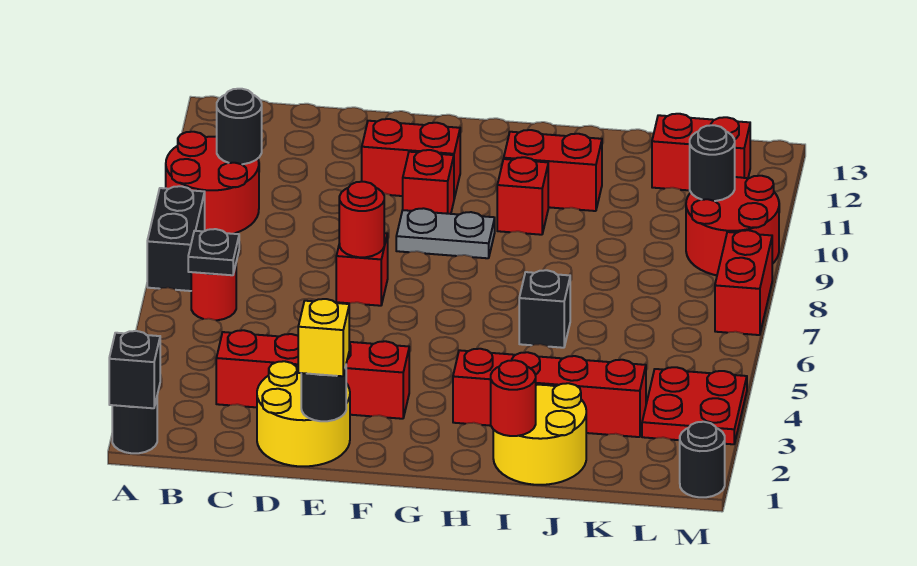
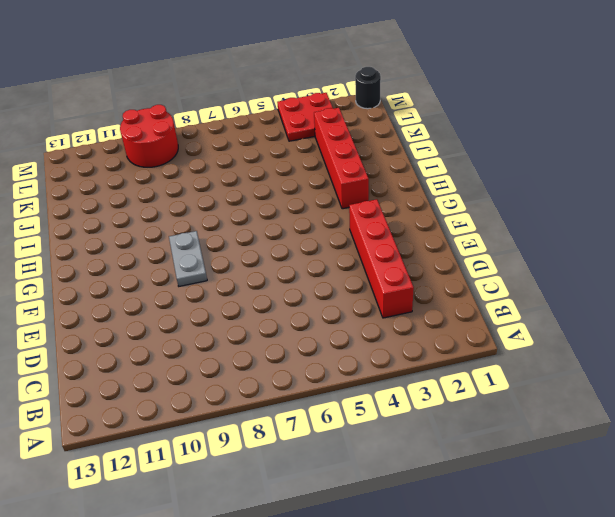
none -> black 1x1 round brick [112,399,157,453]
none -> black 1x2 brick [147,186,205,291]
none -> red 2x2 round brick [166,132,259,234]

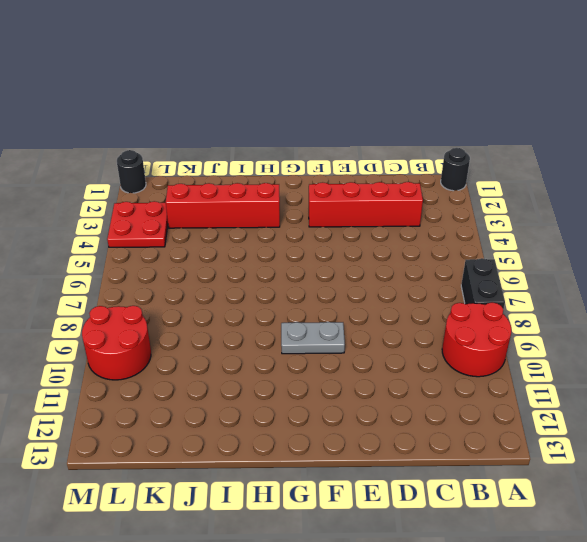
none -> red 1x1 round brick [191,266,236,320]
none -> yellow 2x2 round brick [257,361,350,466]
none -> red 1x1 brick [336,233,388,306]

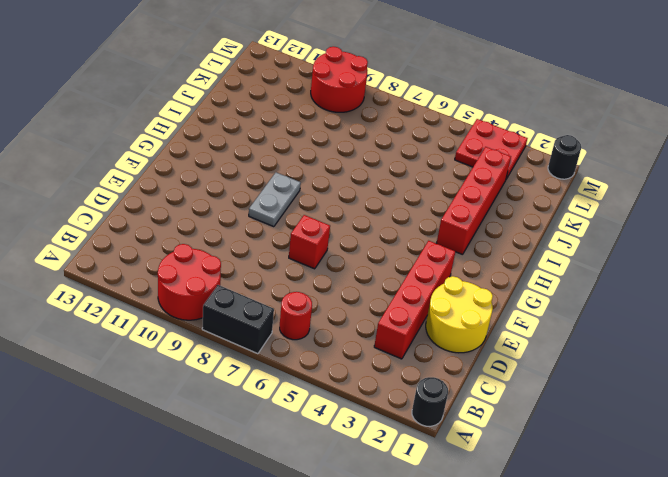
none -> red 1x2 brick [362,119,460,199]
none -> red 1x1 brick [403,150,454,214]
none -> red 1x1 brick [497,157,548,235]

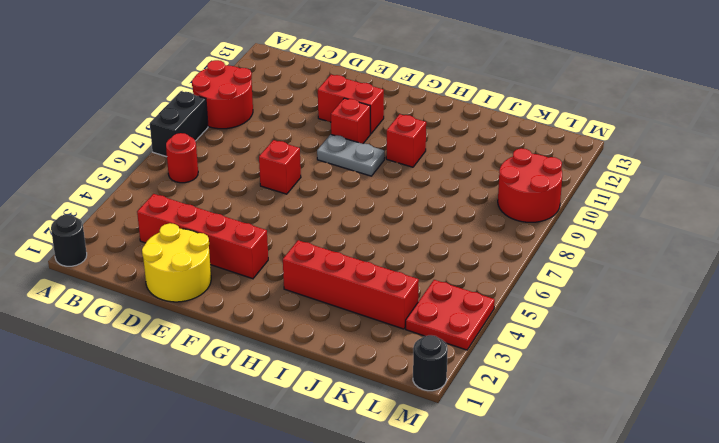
none -> red 1x2 brick [504,130,602,211]
none -> yellow 2x2 round brick [493,383,586,485]
none -> black 1x1 brick [519,270,570,348]

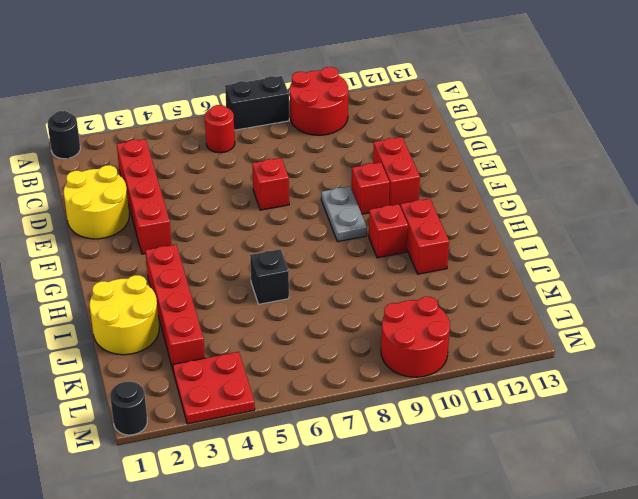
none -> red 1x2 brick [652,114,750,190]
none -> red 1x2 brick [715,230,772,335]
none -> black 1x1 brick [109,331,160,408]

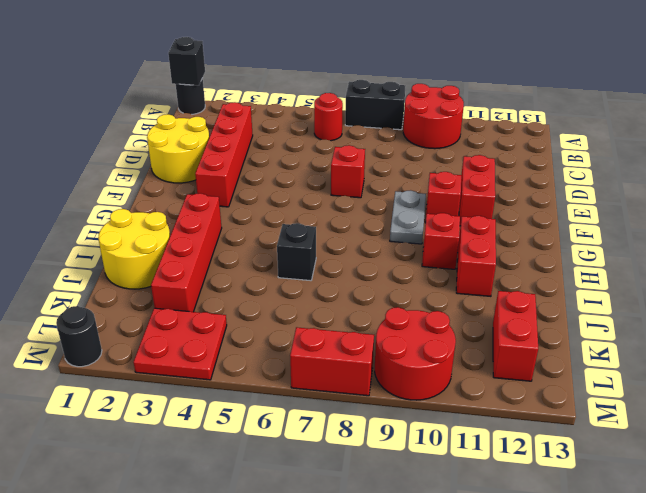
none -> black 1x1 plate [188,229,239,275]
none -> black 1x1 round brick [217,89,262,164]
none -> black 1x1 round brick [301,367,346,421]

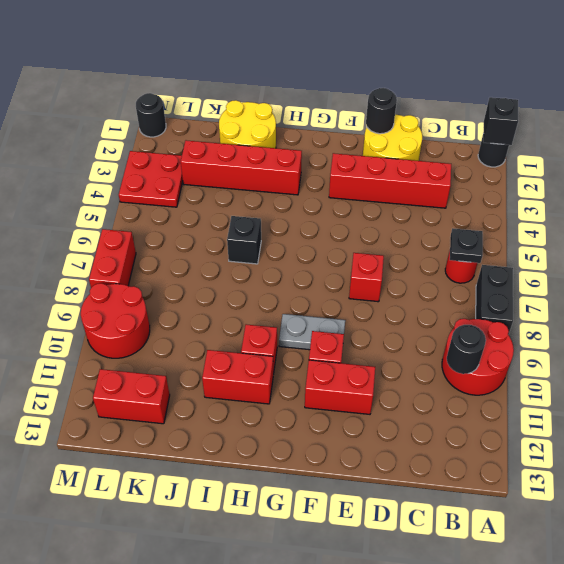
none -> red 1x1 round brick [339,182,384,257]
none -> red 1x1 round brick [491,360,536,436]
none -> black 1x1 round brick [690,125,735,201]

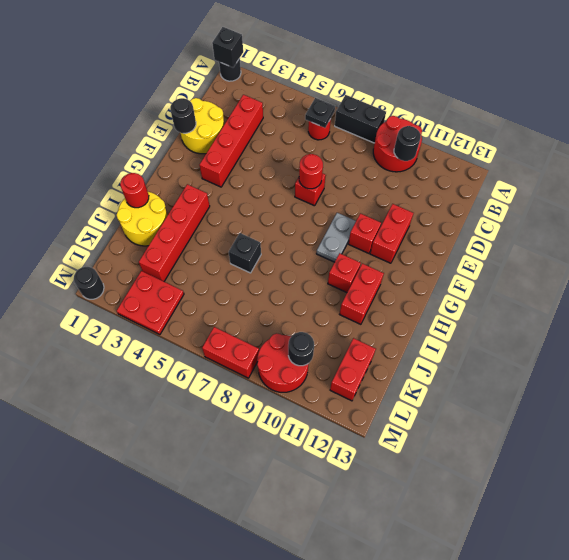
none -> yellow 1x1 brick [298,299,349,376]

